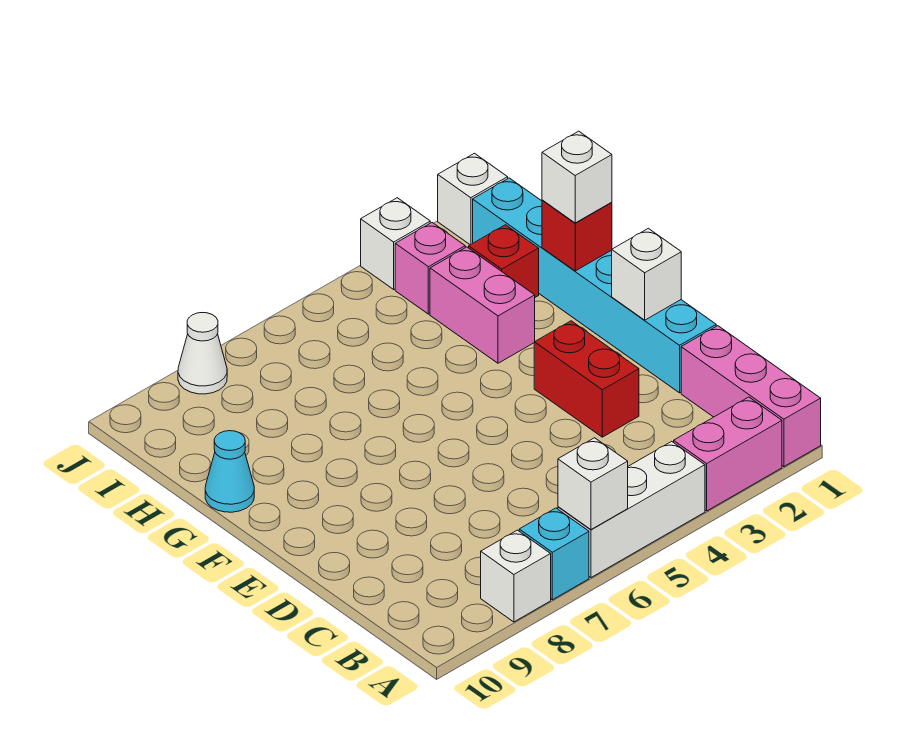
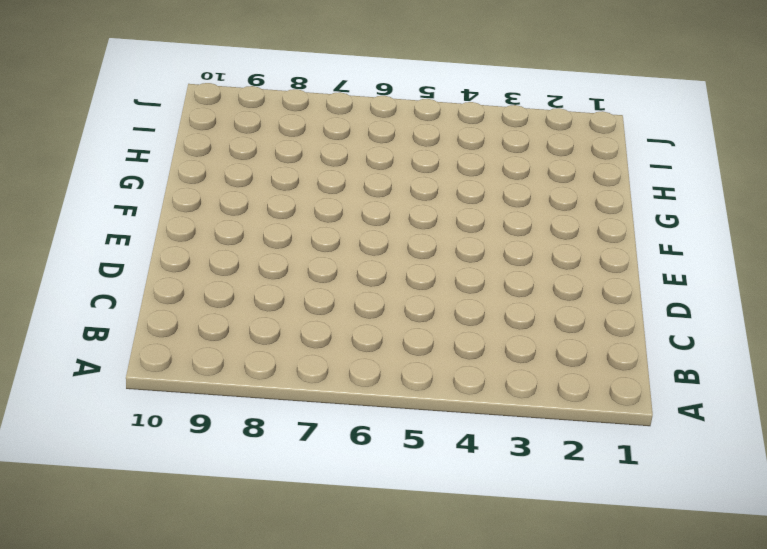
none -> pink 1x3 brick [681,326,821,467]
none -> pink 1x2 brick [674,397,782,511]
none -> white 1x3 brick [558,441,705,577]

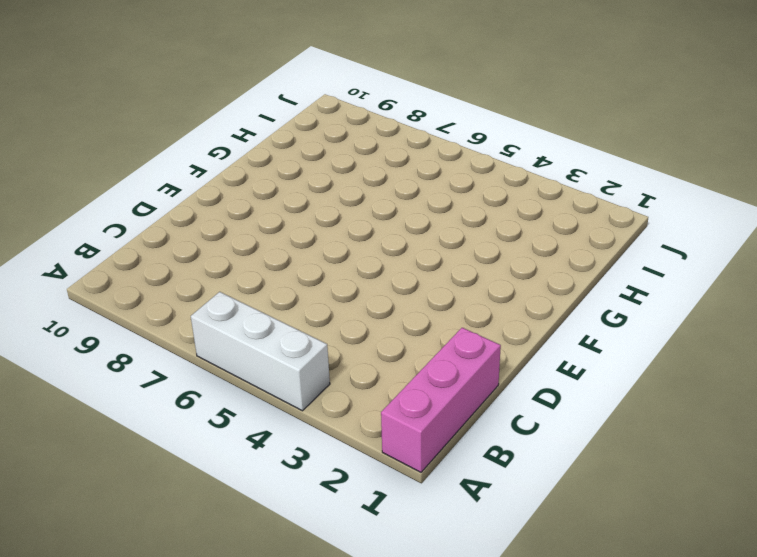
none -> pink 1x2 brick [674,397,782,511]
none -> cyan 1x1 brick [519,508,589,600]
none -> white 1x1 brick [481,530,551,622]

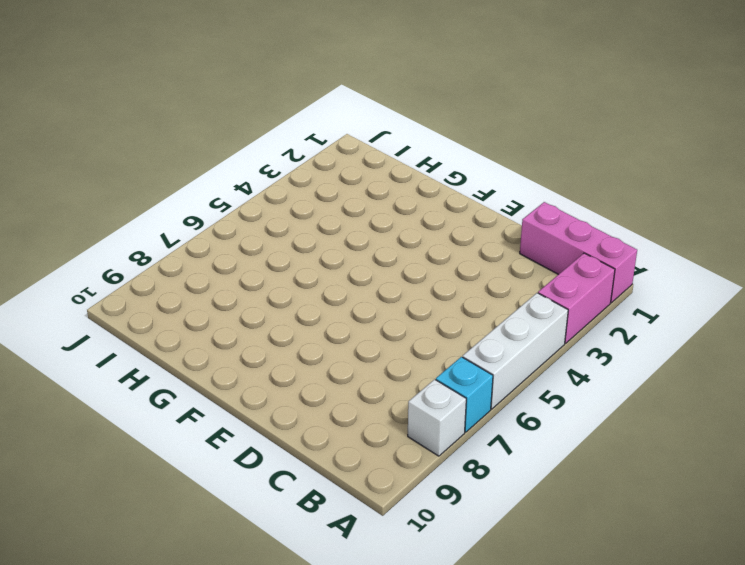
none -> cyan 1x6 brick [473,178,716,393]
none -> red 1x2 brick [534,321,639,437]
none -> pink 1x2 brick [430,247,535,363]

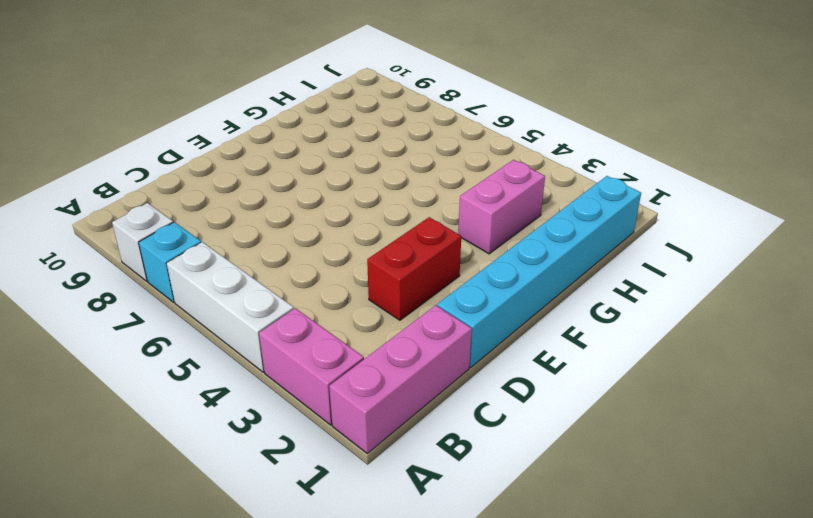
none -> cyan 1x1 cone [205,431,254,512]
none -> red 1x1 brick [469,225,539,297]
none -> pink 1x1 brick [395,223,465,314]

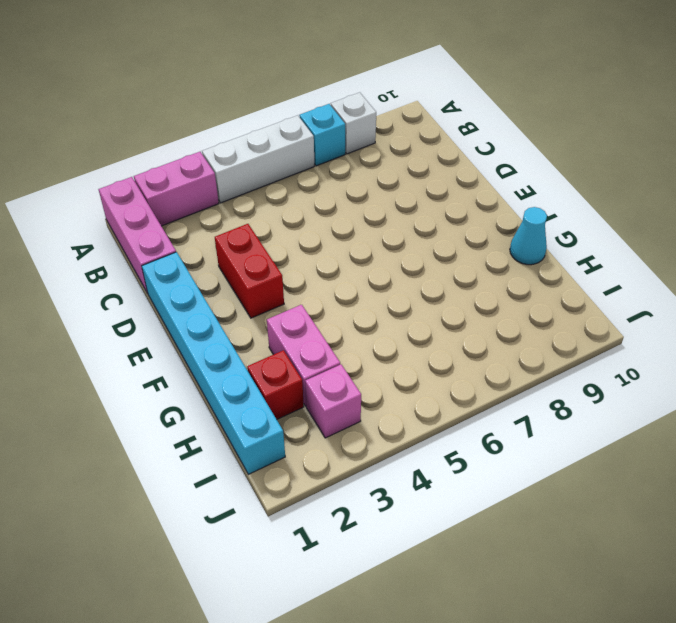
none -> white 1x1 brick [438,153,508,245]
none -> white 1x1 brick [361,198,430,289]
none -> white 1x1 cone [178,313,227,394]

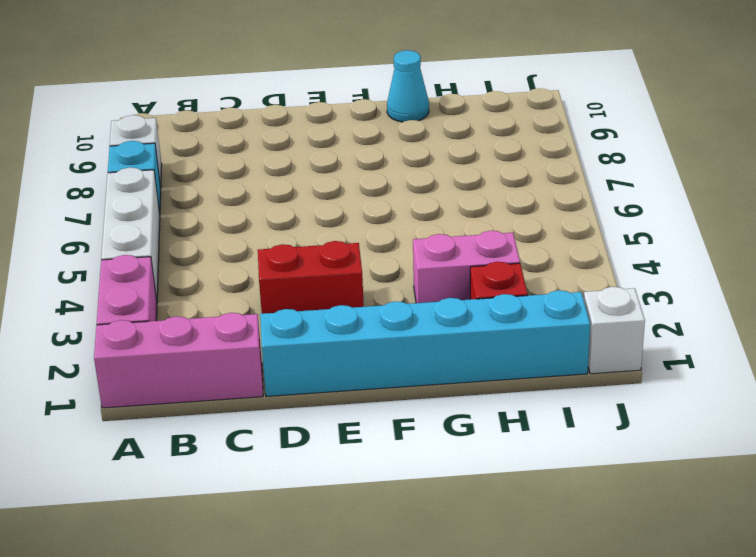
none -> pink 1x1 brick [395,223,465,314]
none -> white 1x1 brick [361,198,430,289]
none -> white 1x1 cone [178,313,227,394]

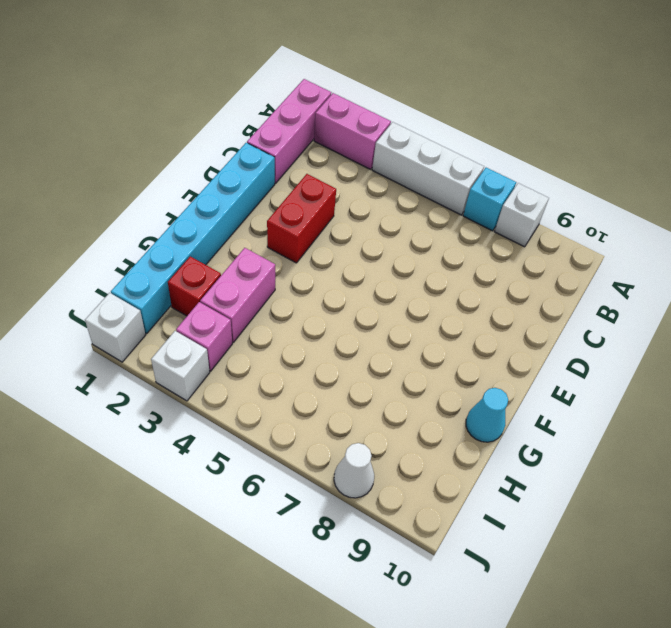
none -> white 1x1 brick [558,438,628,529]
none -> white 1x1 brick [612,228,681,320]
none -> red 1x1 brick [542,200,612,271]

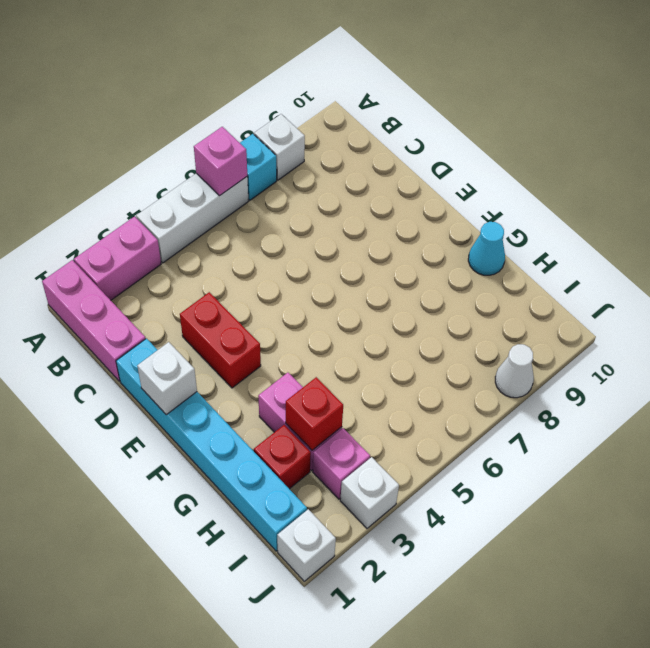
pink 1x1 brick [194,127,247,196] -> white 1x1 brick [558,438,628,529]
red 1x1 brick [286,377,343,450] -> red 1x1 brick moved to [542,200,612,271]
none -> white 1x1 brick [542,131,612,223]

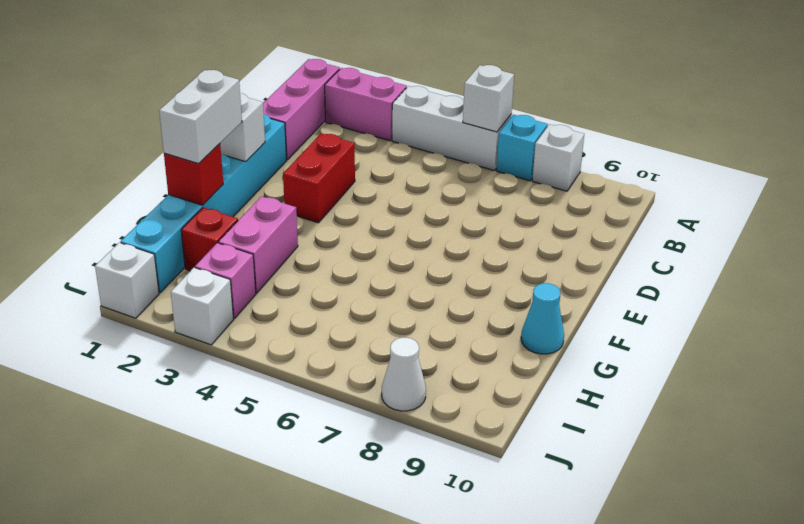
white 1x2 brick [159,70,242,164] -> white 1x1 brick [542,131,612,223]

